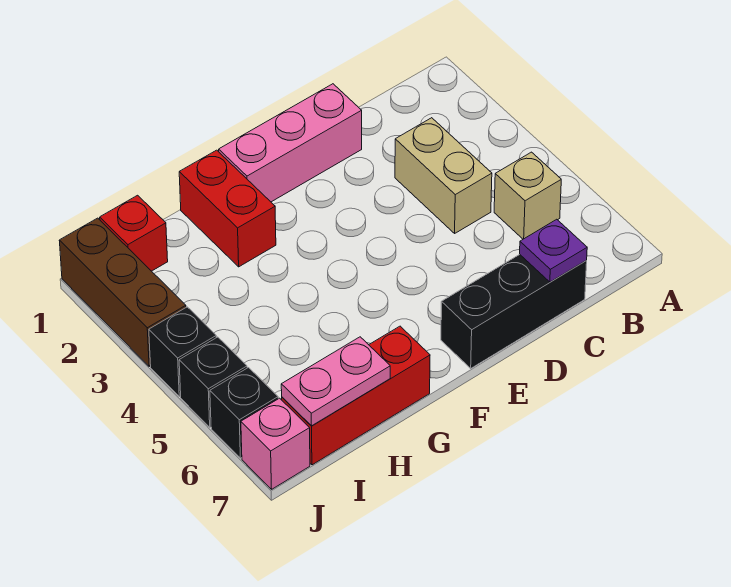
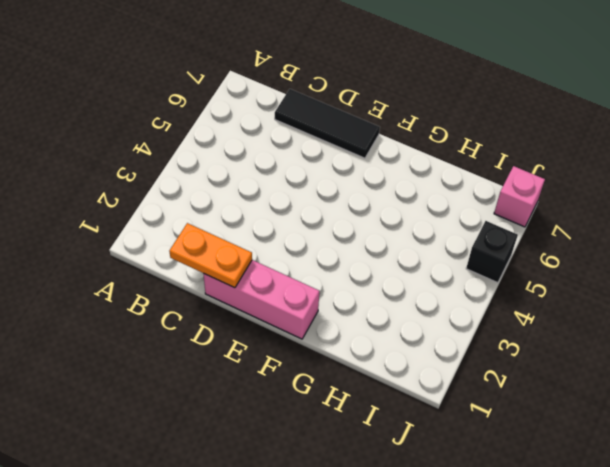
orange 1x2 plate [169,223,252,288] -> none
black 1x3 tile [275,89,380,158] -> black 1x3 brick [441,255,587,368]
none -> tan 1x1 brick [494,152,561,239]
none -> tan 1x2 brick [395,118,492,233]
none -> red 1x2 brick [179,150,276,267]

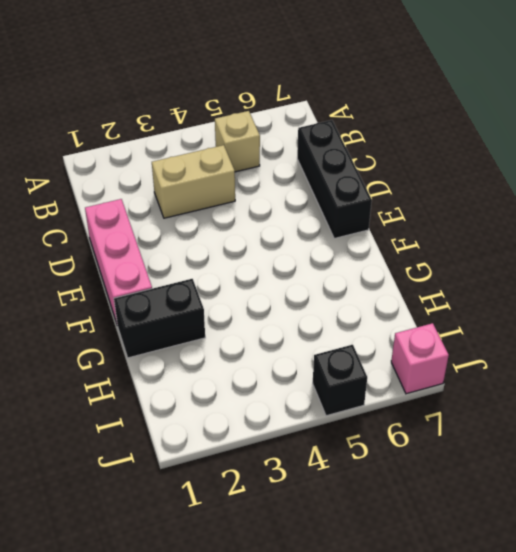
black 1x2 brick [114,279,205,358] -> red 1x2 brick [179,150,276,267]
none -> red 1x3 brick [282,326,430,465]
none -> red 1x1 brick [100,195,168,271]
none -> brown 1x3 brick [59,218,186,366]

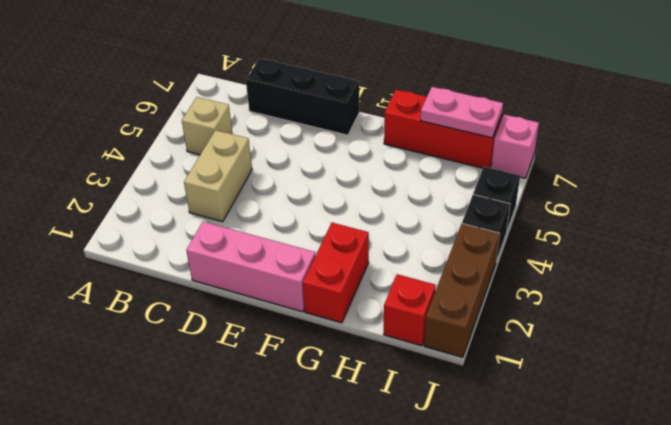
none -> black 1x1 brick [210,368,278,458]
none -> purple 1x1 plate [520,219,587,282]

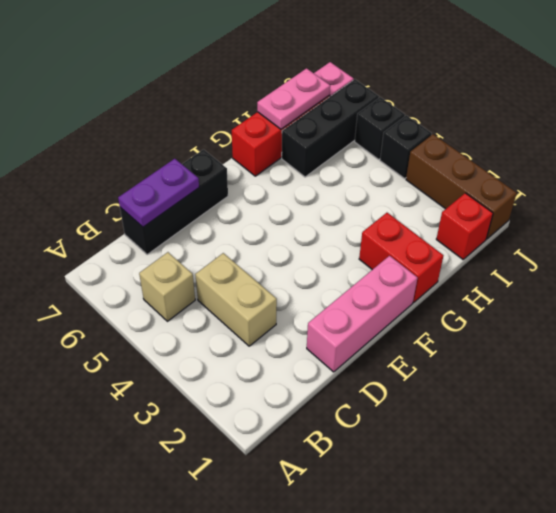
purple 1x2 plate [118,159,199,227] -> purple 1x1 plate [520,219,587,282]
black 1x3 brick [282,79,379,177] -> black 1x1 brick [210,368,278,458]

